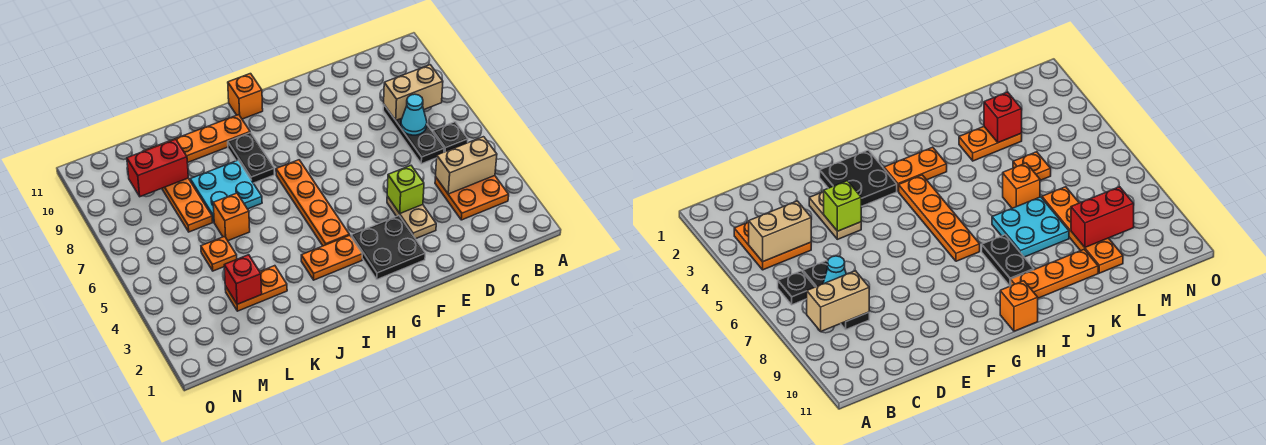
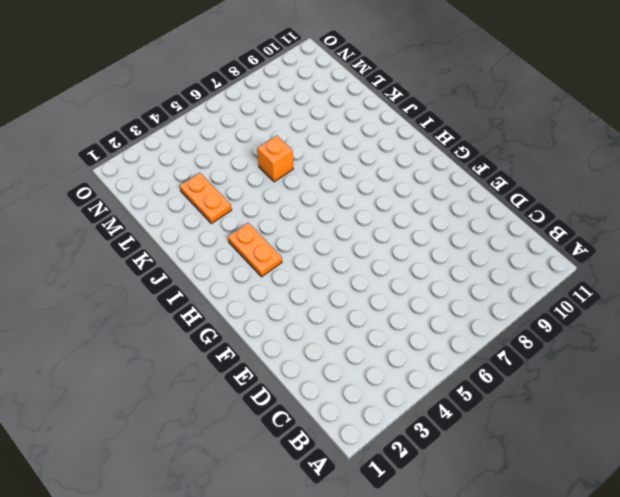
none -> orange 2x2 plate [435,176,509,220]
none -> black 1x1 plate [433,122,468,152]
none -> black 1x3 plate [383,105,444,164]

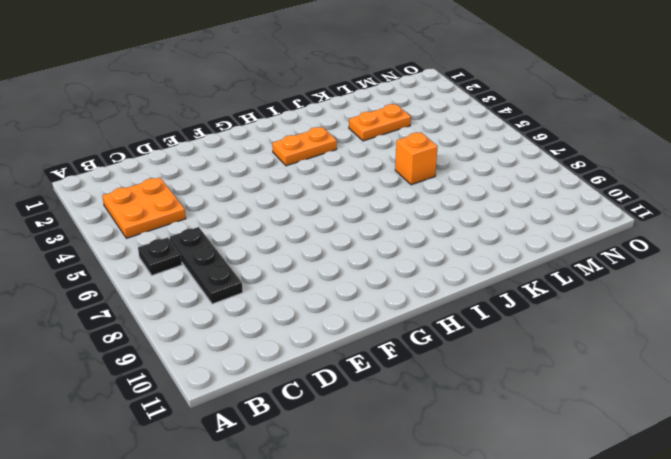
none -> tan 1x2 plate [387,196,436,239]
none -> black 2x2 plate [351,216,425,279]
none -> orange 1x4 plate [276,160,349,246]

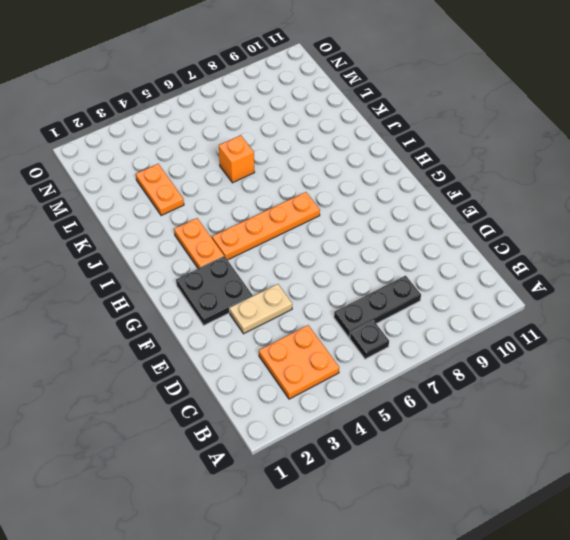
none -> orange 1x1 brick [228,74,263,119]
none -> black 1x2 plate [228,133,274,183]
none -> orange 1x3 plate [168,115,250,163]

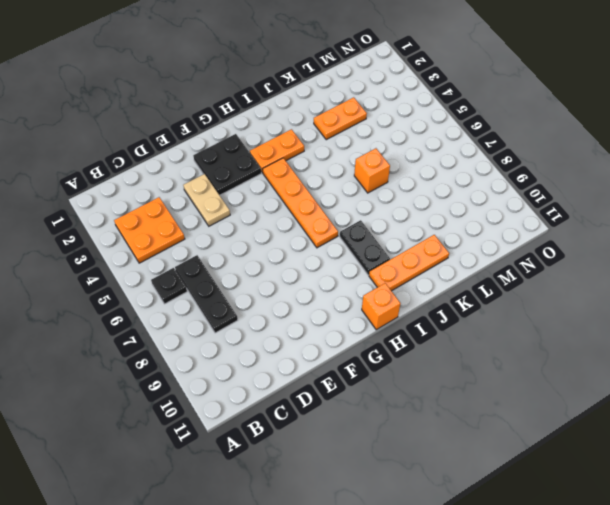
none -> cyan 2x2 plate [190,160,262,222]
none -> orange 1x1 plate [201,236,237,271]
none -> orange 1x4 plate [144,142,213,232]

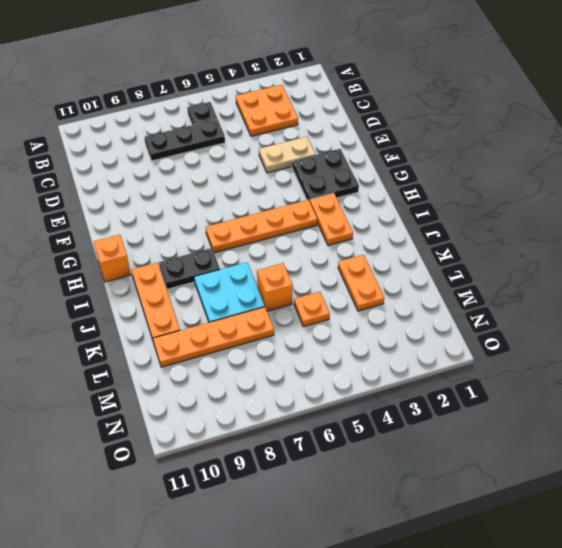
none -> tan 1x2 brick [436,137,497,194]
none -> tan 1x2 brick [384,65,443,120]
none -> cyan 1x1 cone [401,94,427,135]

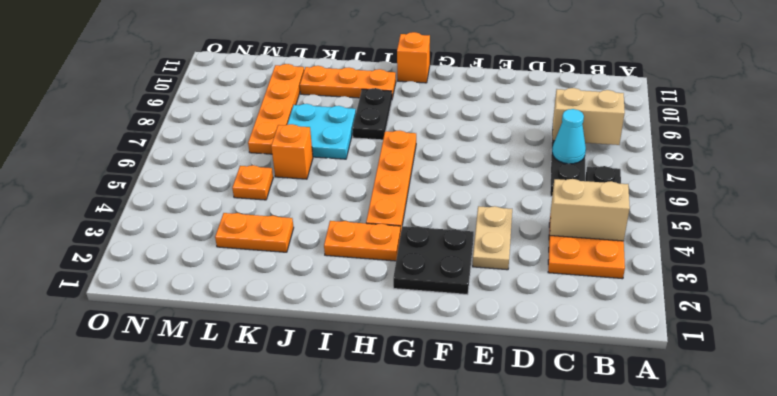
none -> lime 1x1 brick [387,166,424,213]
none -> red 1x1 brick [224,255,262,304]
none -> red 1x2 brick [127,139,188,197]

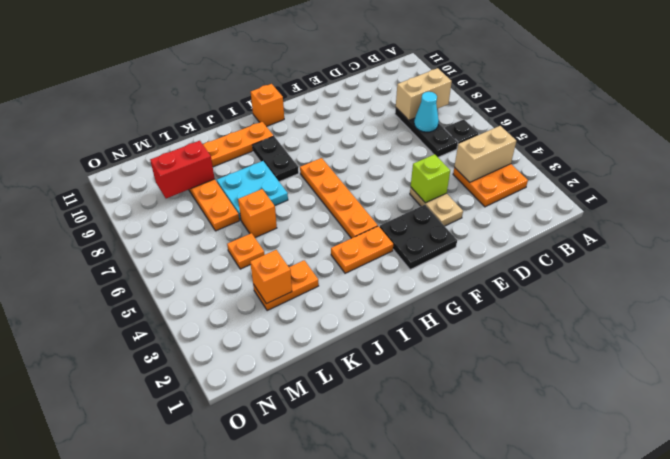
orange 1x1 brick [250,250,292,304] -> red 1x1 brick [224,255,262,304]

